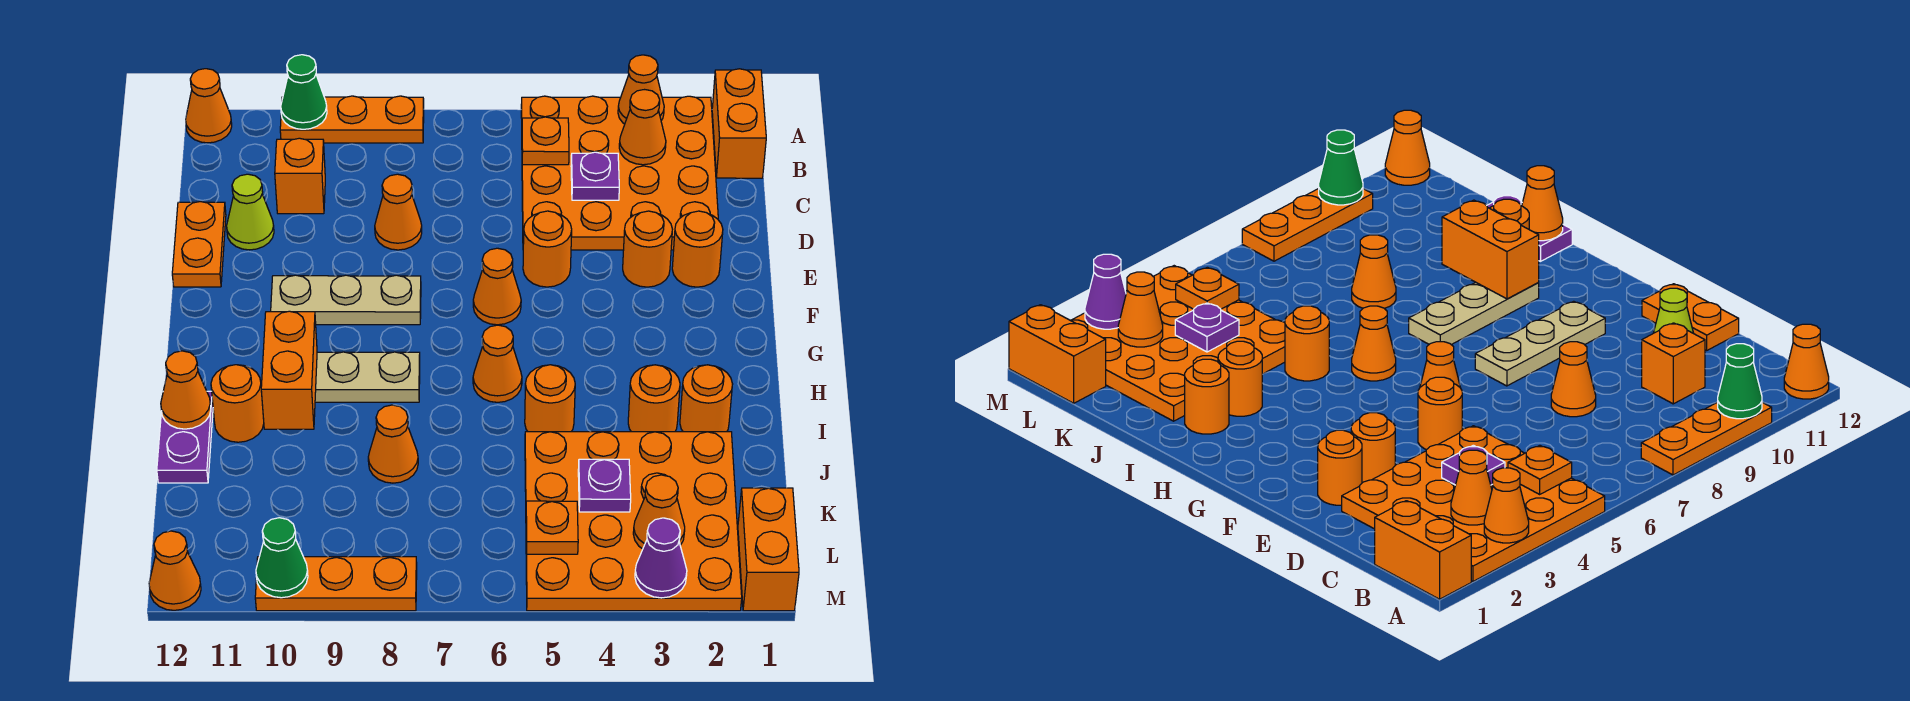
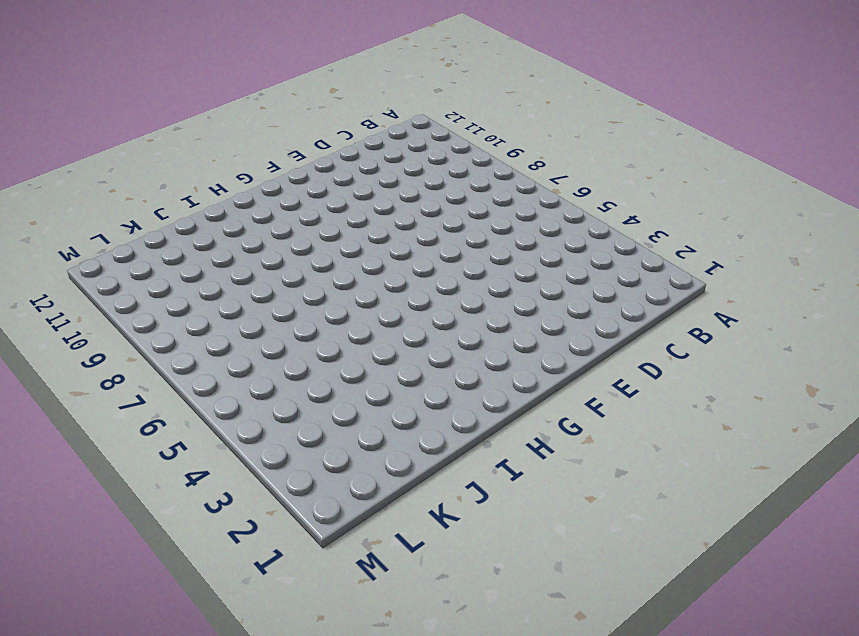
none -> orange 1x2 brick [712,69,766,178]
none -> orange 4x4 plate [521,96,718,250]
none -> orange 1x3 plate [280,96,424,143]
none -> orange 1x1 cone [186,69,232,143]

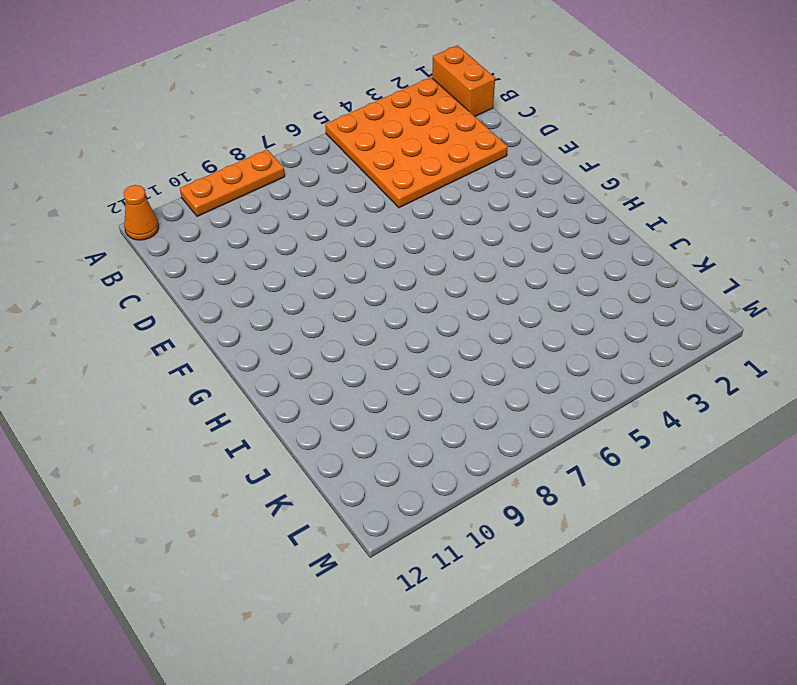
none -> orange 1x1 brick [275,138,325,214]
none -> orange 1x1 cone [375,174,422,250]
none -> lime 1x1 cone [227,174,274,250]
none -> orange 1x2 plate [172,202,226,287]

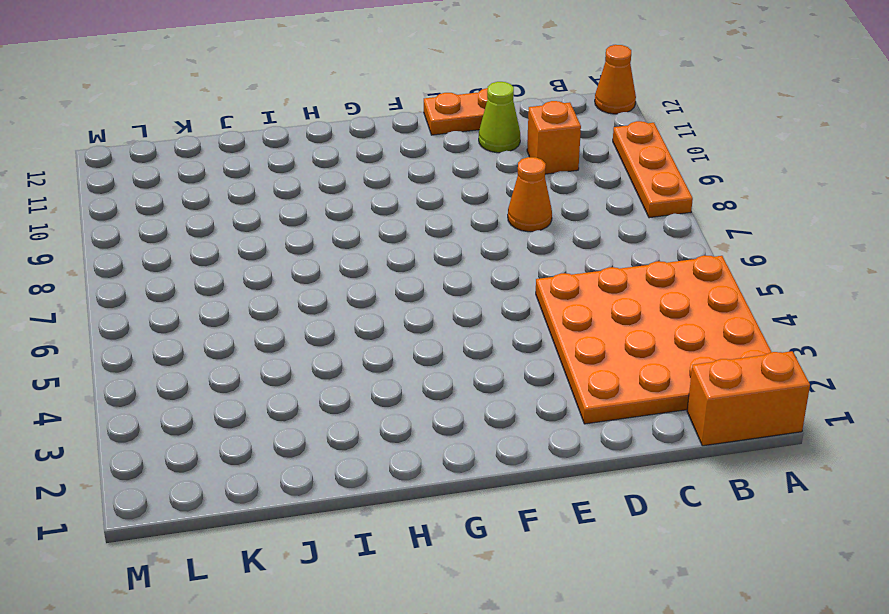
none -> orange 1x1 round brick [672,211,723,287]
none -> orange 1x1 round brick [623,211,672,287]
none -> orange 1x1 round brick [523,211,572,287]
none -> orange 1x1 cone [473,248,521,325]

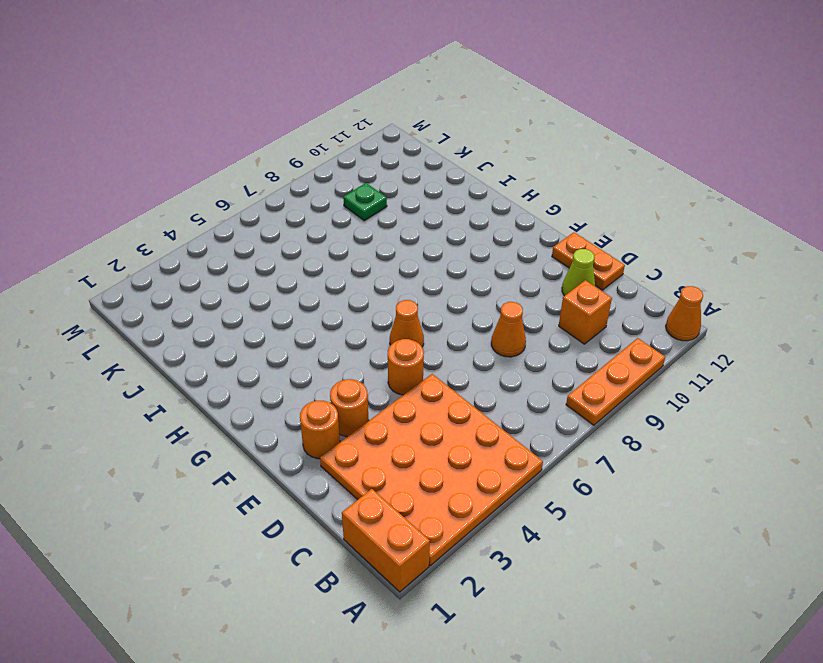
green 1x1 plate [343,183,387,221] -> none
none -> tan 1x3 plate [271,275,421,325]
none -> orange 1x1 cone [473,325,522,402]
none -> tan 1x3 plate [315,352,420,402]
none -> orange 1x1 round brick [680,365,732,432]

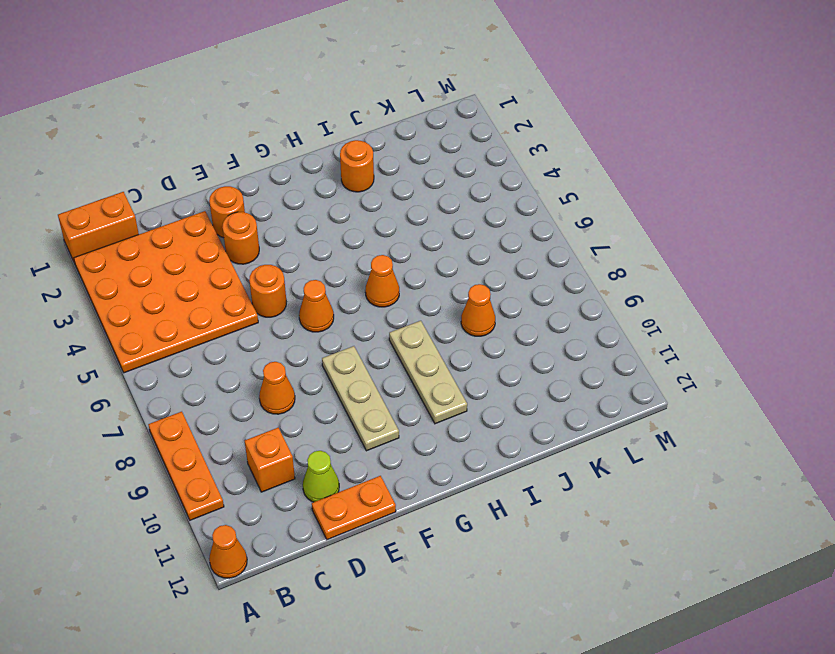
none -> orange 1x1 round brick [628,365,680,432]
none -> orange 1x1 round brick [525,365,575,432]
none -> orange 1x1 round brick [211,365,264,442]
none -> purple 1x2 plate [157,391,213,483]

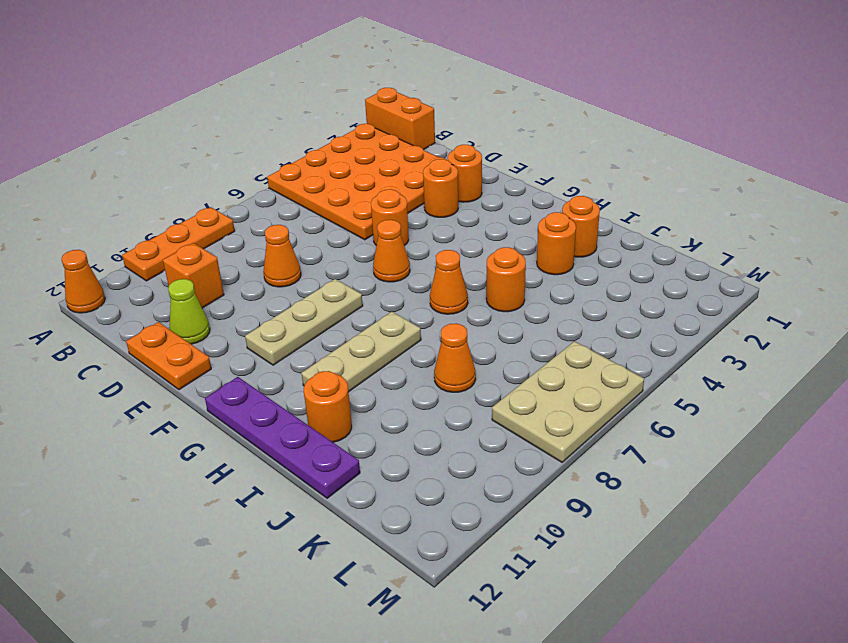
purple 1x4 plate [205,377,360,498] -> purple 1x2 plate [157,391,213,483]
tan 2x3 plate [492,341,644,462] -> orange 1x3 plate [255,557,417,611]
none -> orange 4x4 plate [525,432,742,611]
none -> orange 1x2 brick [738,488,799,611]
none -> orange 1x1 cone [149,531,201,610]
none -> orange 1x1 cone [618,55,664,124]

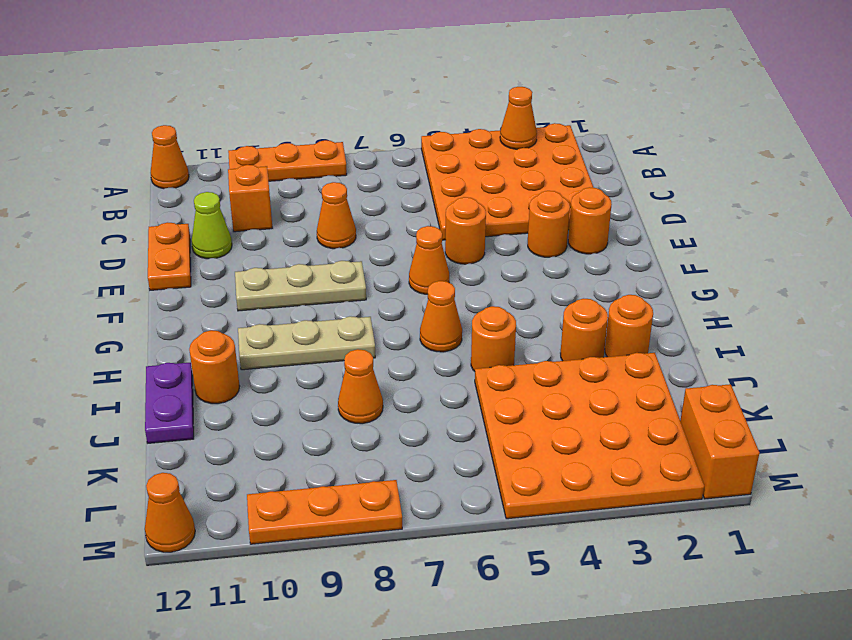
none -> orange 1x2 brick [712,69,766,178]
none -> green 1x1 cone [281,55,327,129]
none -> orange 1x1 cone [619,90,666,165]
none -> orange 1x1 plate [522,117,569,165]

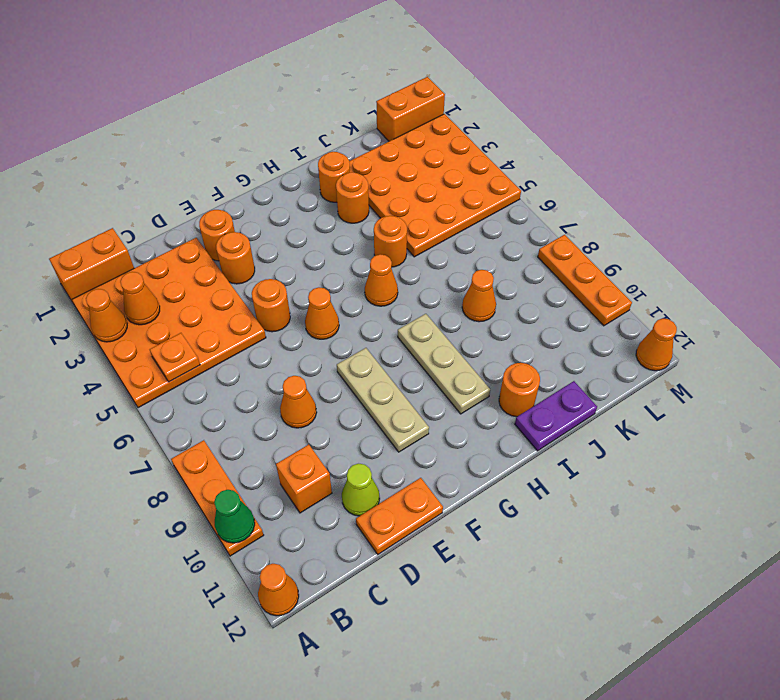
none -> purple 1x1 plate [571,152,619,200]
none -> orange 1x2 brick [261,311,317,429]
none -> orange 1x1 cone [161,351,211,429]
none -> purple 1x1 plate [578,459,631,512]

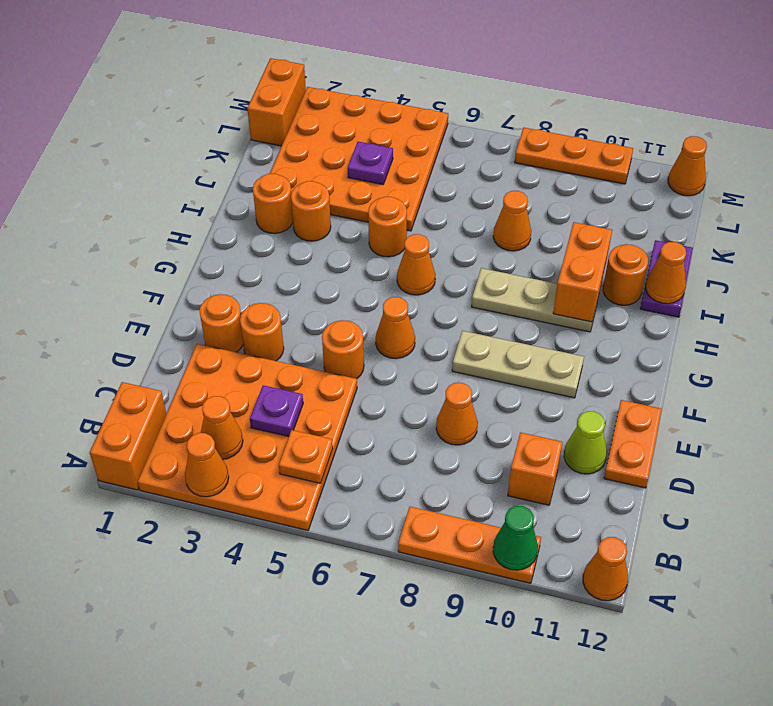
none -> orange 1x1 cone [633,475,685,549]
none -> orange 1x1 plate [526,501,578,554]
none -> purple 1x1 cone [635,518,687,598]
none -> green 1x1 cone [256,518,308,598]

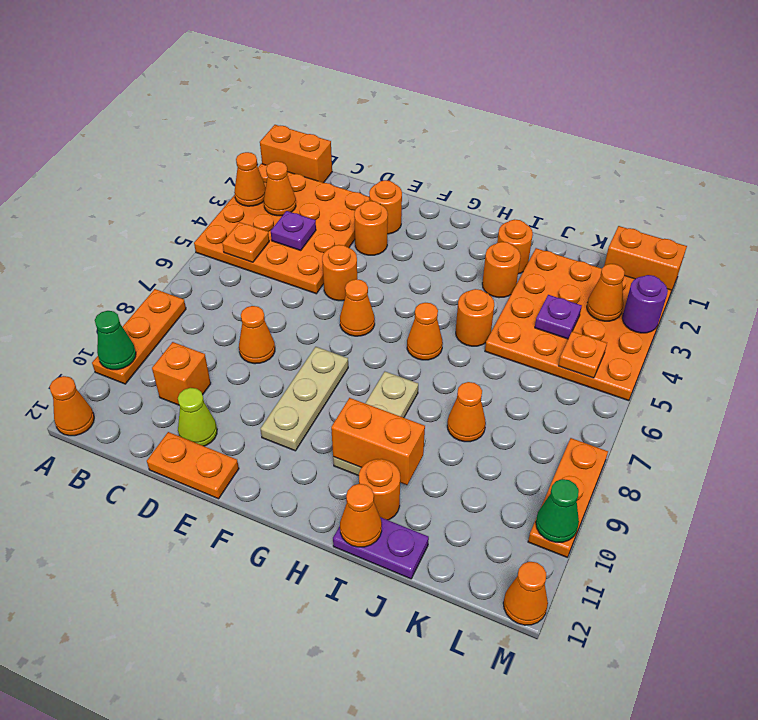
purple 1x1 round brick [622,275,668,333] -> purple 1x1 cone [635,518,687,598]

